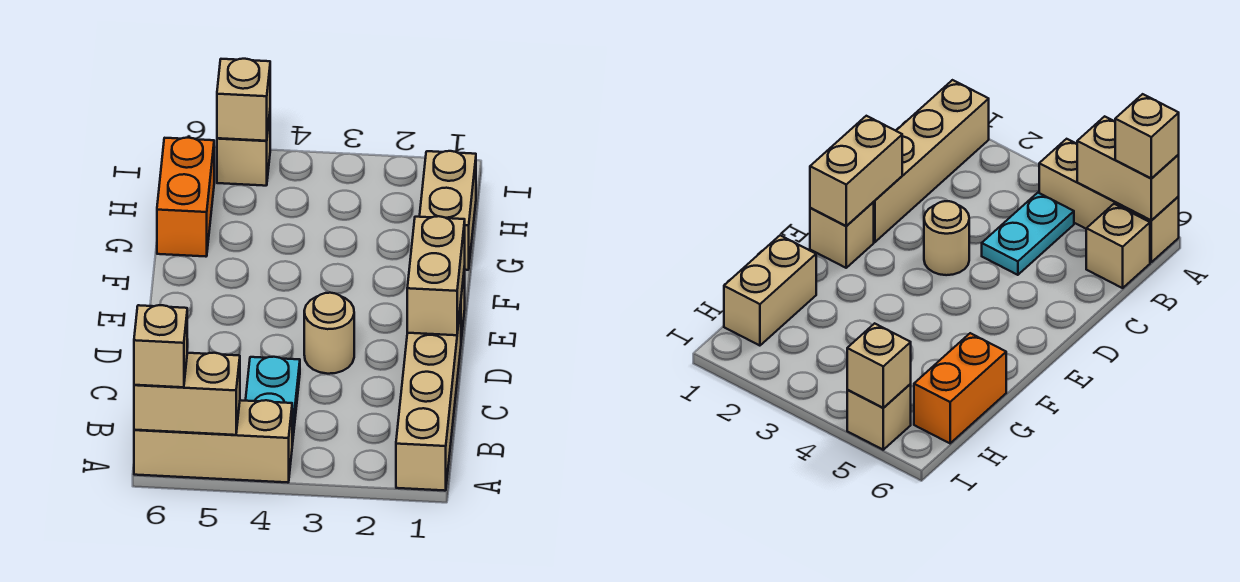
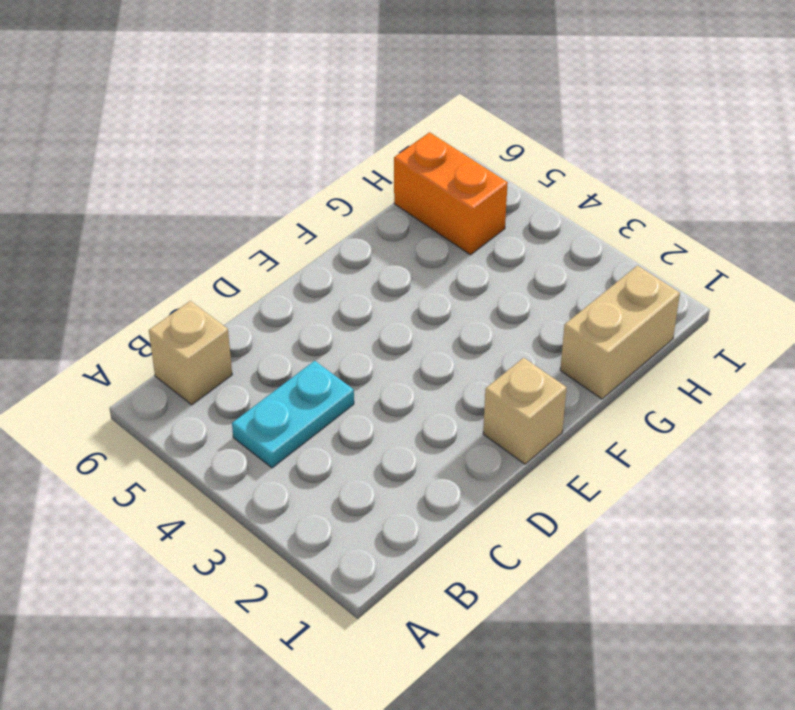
orange 1x2 brick [394,132,508,255] -> orange 1x2 brick turned to [157,138,214,257]
none -> tan 1x4 brick [396,304,461,491]
none -> tan 1x3 brick [134,400,292,483]
none -> tan 1x1 round brick [304,293,354,374]

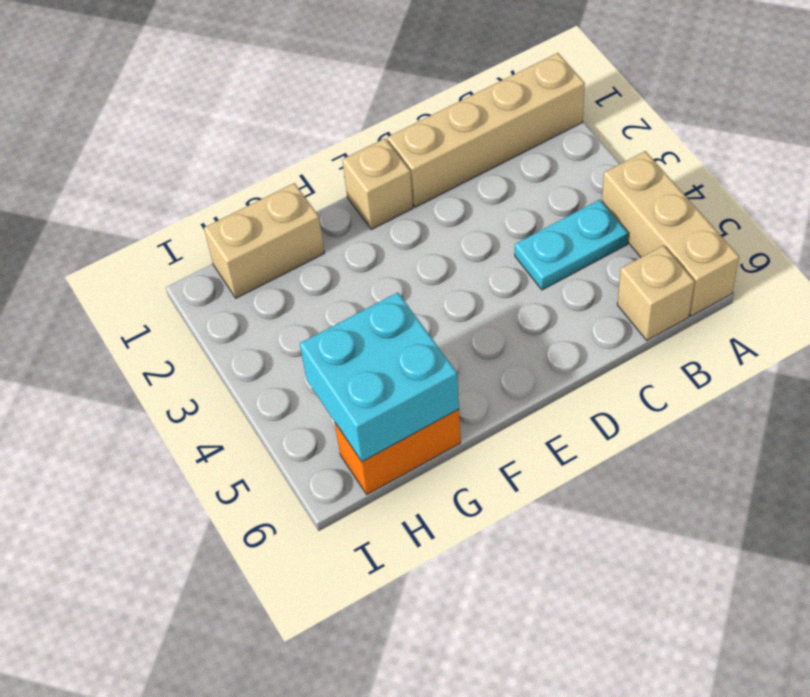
cyan 2x2 brick [300,292,459,462] -> none
none -> tan 1x1 round brick [304,293,354,374]
none -> tan 1x1 brick [217,115,270,186]
none -> tan 1x2 brick [134,353,240,435]

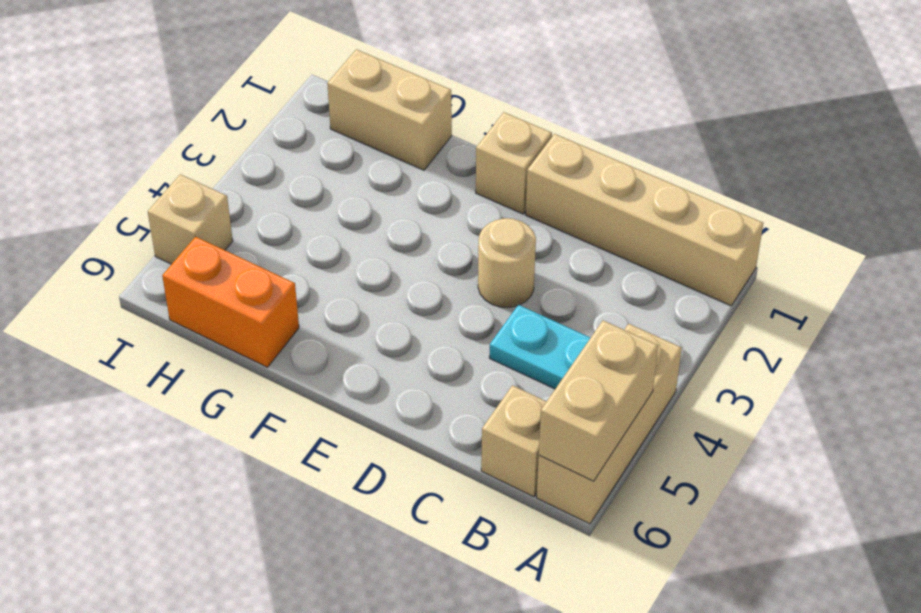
none -> tan 1x2 brick [407,216,465,335]
none -> tan 1x1 brick [217,59,270,141]
none -> tan 1x1 brick [134,305,187,387]

